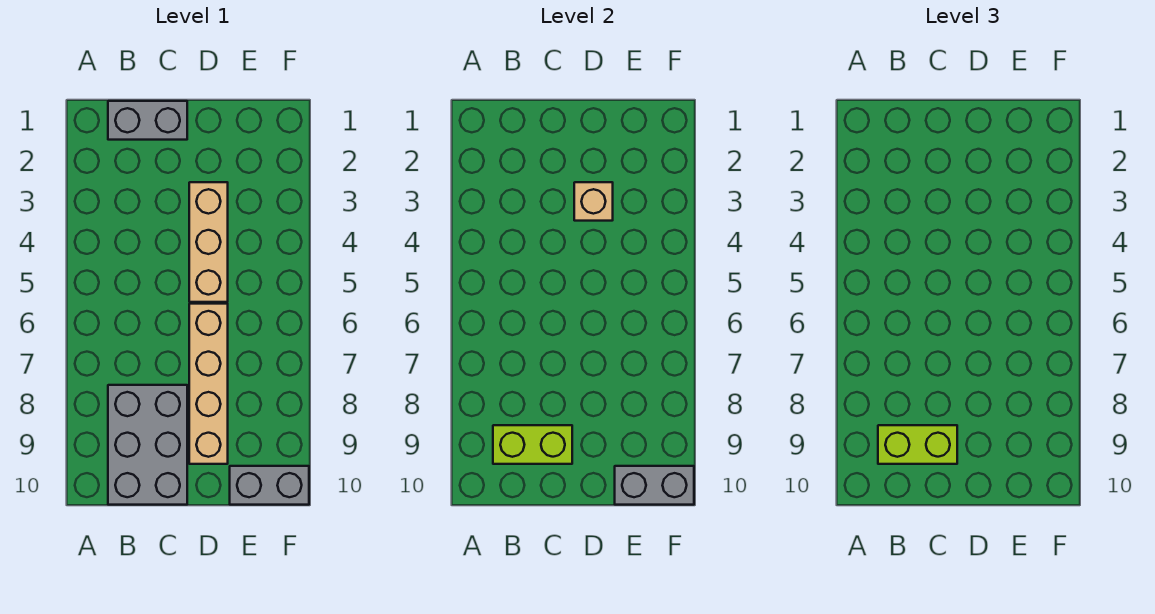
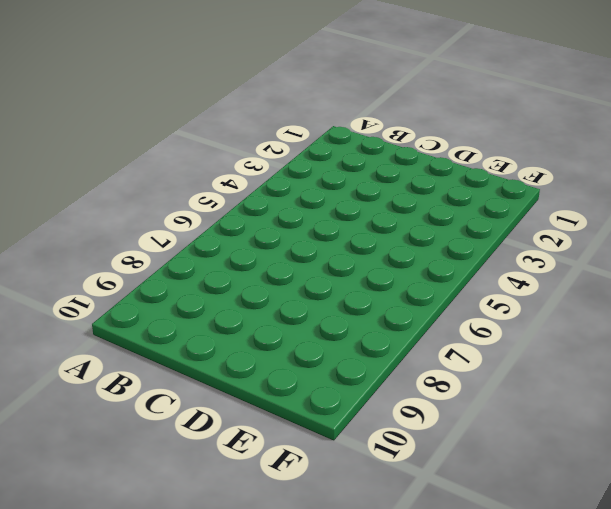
none -> grey 1x2 brick [108,101,187,140]
none -> grey 2x3 brick [108,385,187,505]

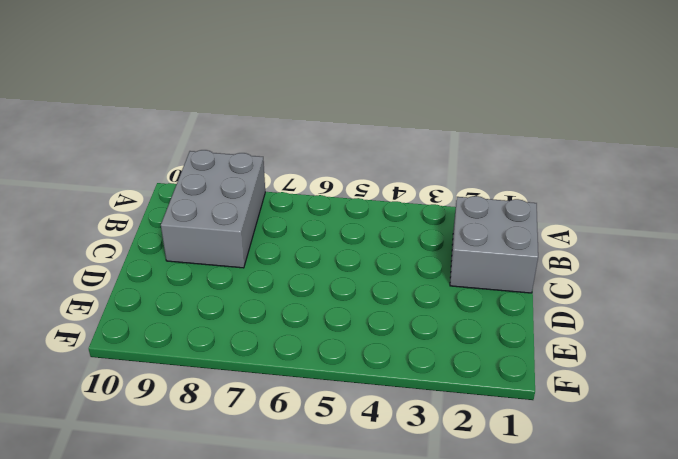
grey 2x3 brick [161,150,265,268] -> grey 2x3 brick turned to [108,385,187,505]
grey 2x2 brick [450,196,538,293] -> grey 1x2 brick [108,101,187,140]
none -> tan 1x3 brick [189,182,228,302]
none -> tan 1x4 brick [189,304,228,464]

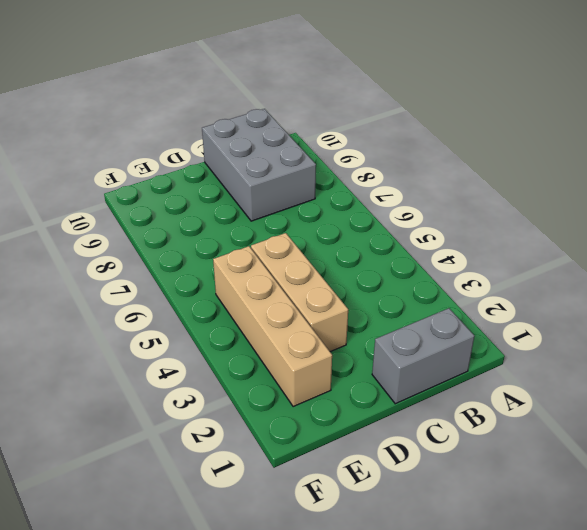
tan 1x4 brick [213,246,332,407] -> tan 1x4 brick moved to [189,304,228,464]
none -> grey 1x2 brick [230,466,309,505]
none -> lime 1x2 brick [493,425,572,464]

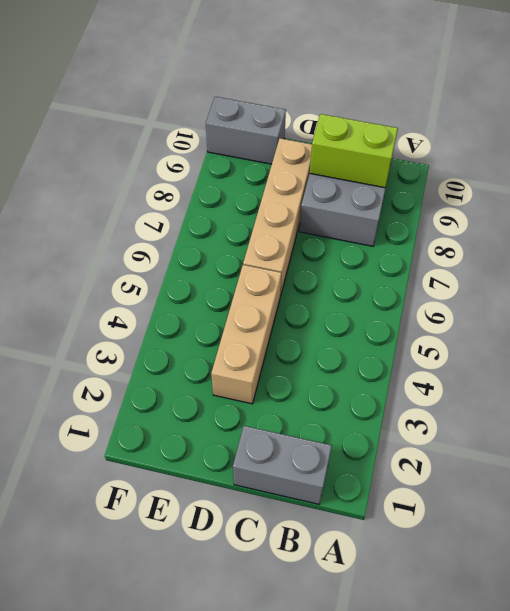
none -> tan 1x1 brick [574,182,613,221]
none -> grey 1x2 brick [615,466,694,505]

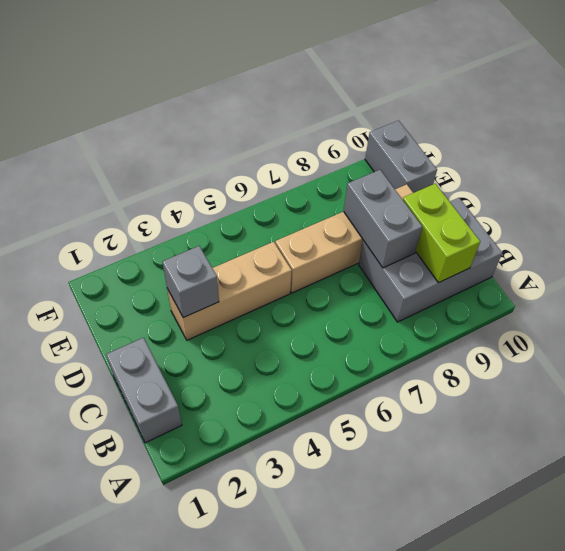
grey 1x2 brick [344,170,422,268] -> grey 1x2 brick moved to [615,466,694,505]
grey 1x1 brick [162,246,219,318] -> tan 1x1 brick [574,182,613,221]
none -> lime 1x2 brick [878,425,957,464]

